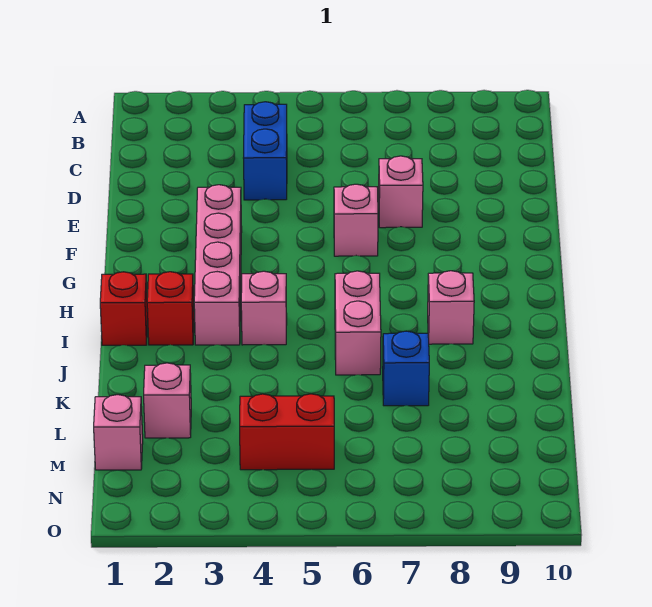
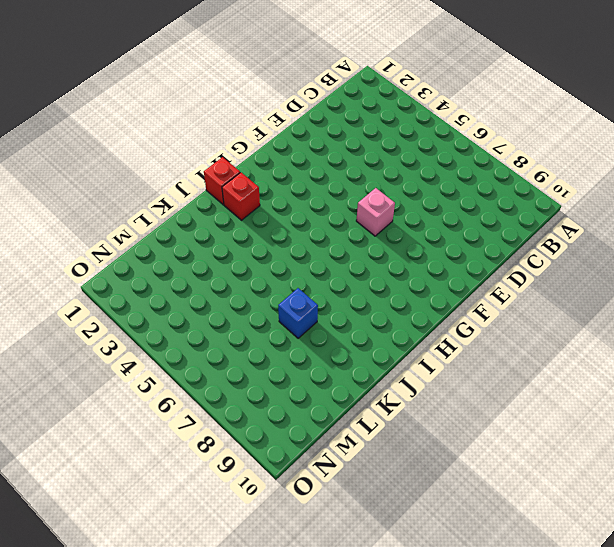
none -> blue 1x2 brick [244,102,287,200]
none -> pink 1x1 brick [379,156,423,228]
none -> pink 1x4 brick [194,185,242,345]

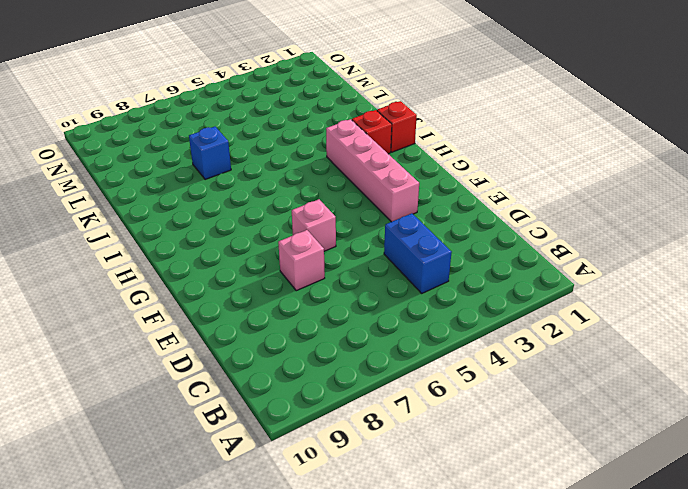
none -> pink 1x1 brick [241,271,287,345]
none -> pink 1x2 brick [335,271,381,375]
none -> pink 1x1 brick [428,271,474,344]

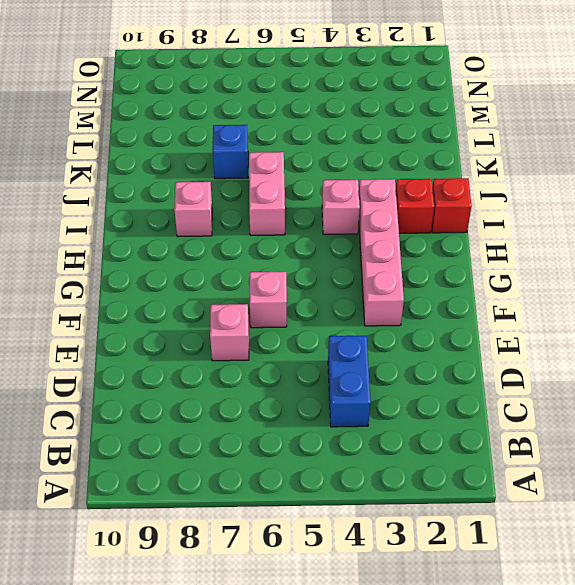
none -> pink 1x1 brick [144,363,191,438]
none -> pink 1x1 brick [94,395,143,470]
none -> red 1x2 brick [240,394,334,470]

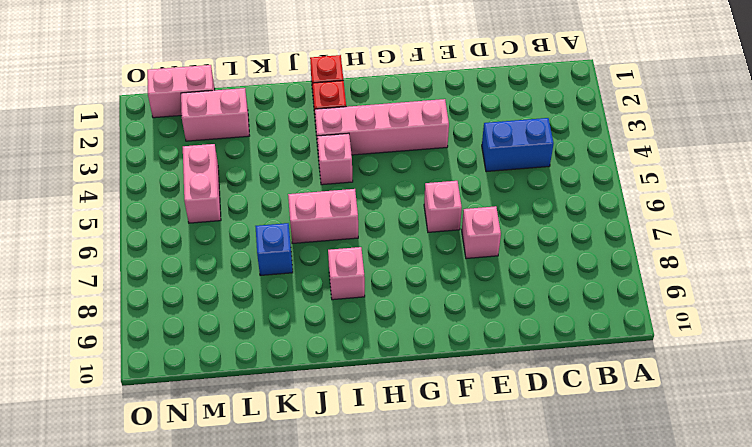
pink 1x2 brick [181,88,249,141] -> pink 1x1 brick [144,363,191,438]
pink 1x2 brick [147,65,215,118] -> pink 1x1 brick [94,395,143,470]
pink 1x2 brick [183,144,221,223] -> red 1x2 brick [240,394,334,470]

